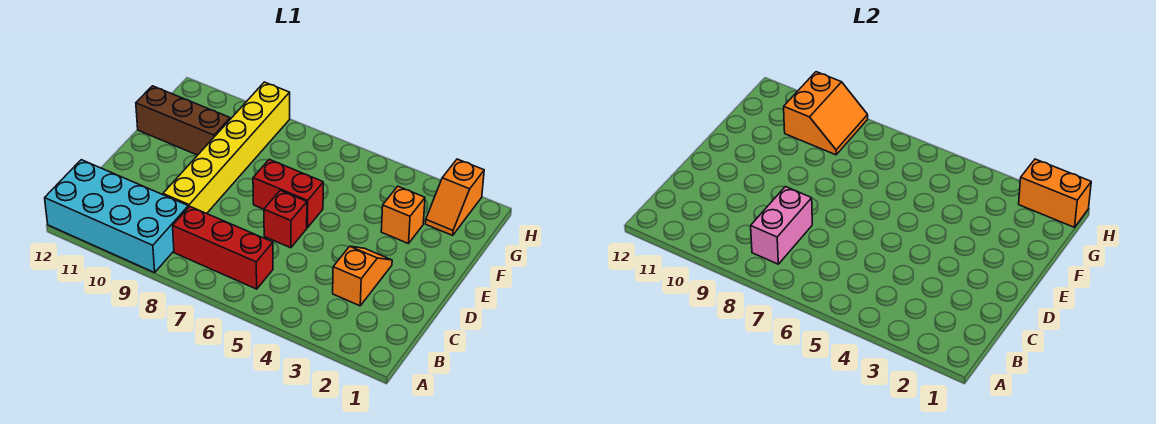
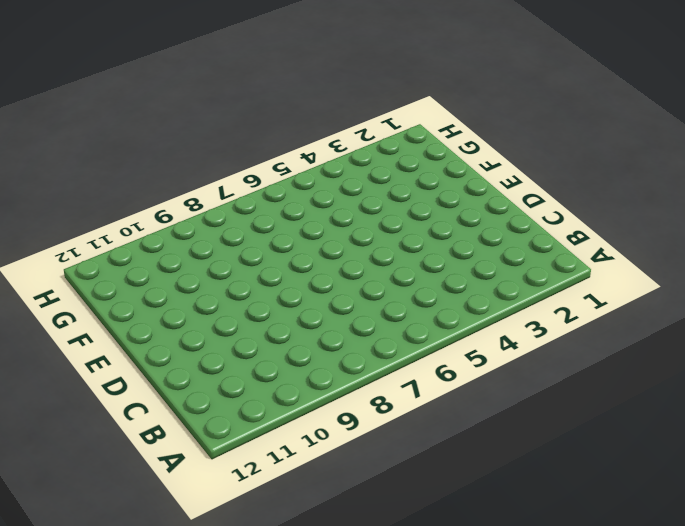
none -> cyan 2x4 brick [45,160,188,273]
none -> red 1x3 brick [173,206,273,289]
none -> orange 1x2 slope [333,246,392,306]

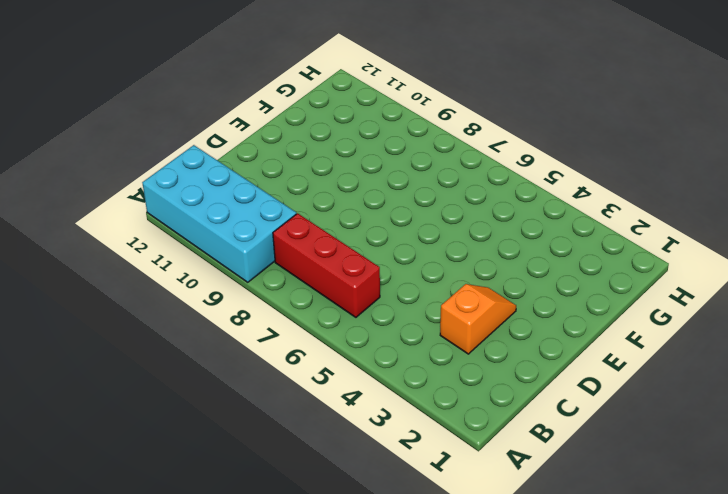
none -> yellow 1x6 brick [163,82,290,214]
none -> red 1x1 brick [264,190,307,248]
none -> red 1x2 brick [253,159,323,228]

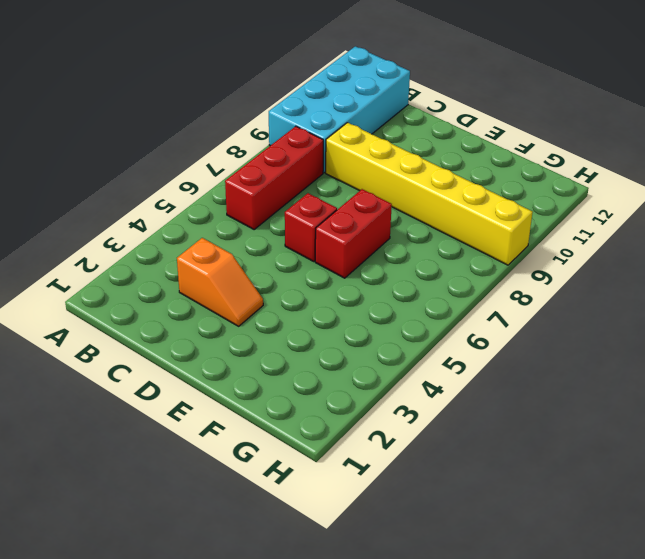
none -> orange 1x1 brick [381,186,425,244]
none -> brown 1x3 brick [136,86,230,155]
none -> orange 1x2 slope [425,159,484,235]

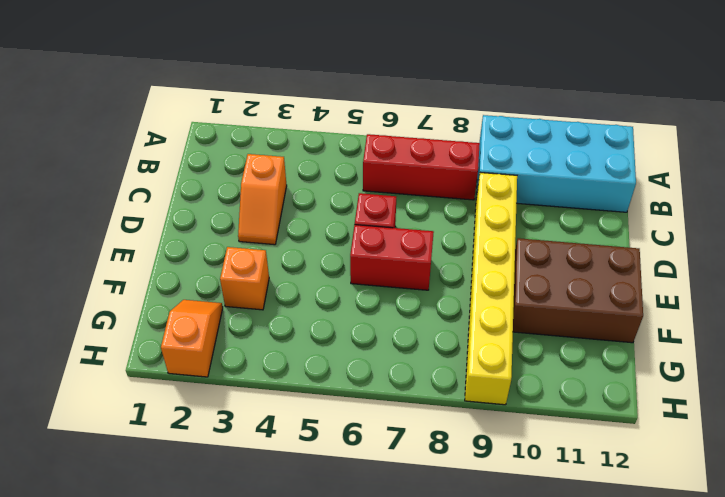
brown 2x3 brick [513,238,643,343] -> brown 1x3 brick [136,86,230,155]
none -> pink 1x2 brick [751,187,812,264]
none -> orange 2x2 slope [784,72,868,155]
none -> orange 1x2 brick [1019,159,1091,227]

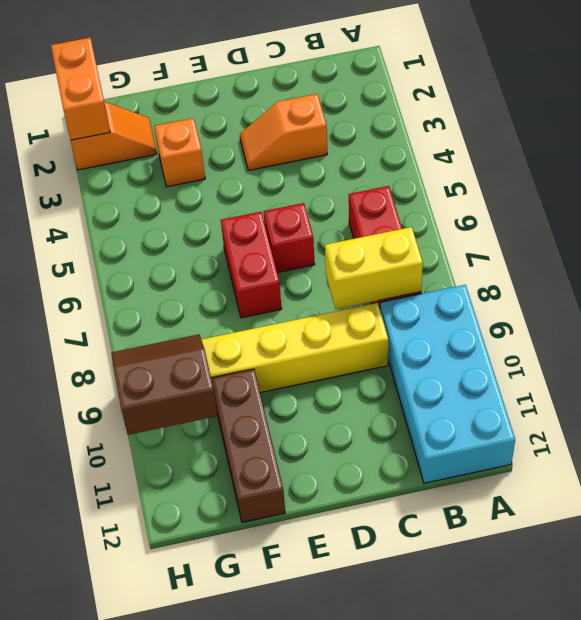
yellow 1x2 brick [325,227,423,309] -> pink 1x2 brick [751,187,812,264]
brown 2x2 slope [111,334,218,435] -> orange 2x2 slope [784,72,868,155]

